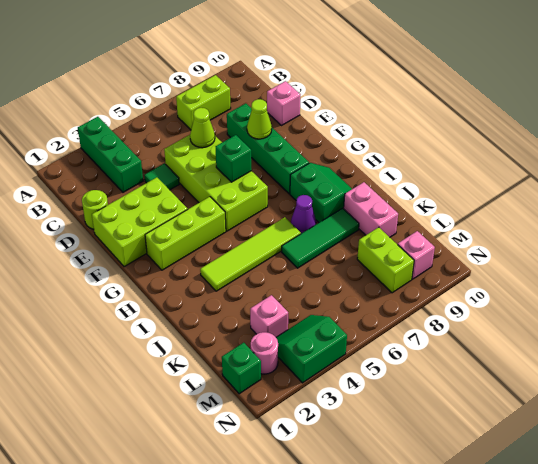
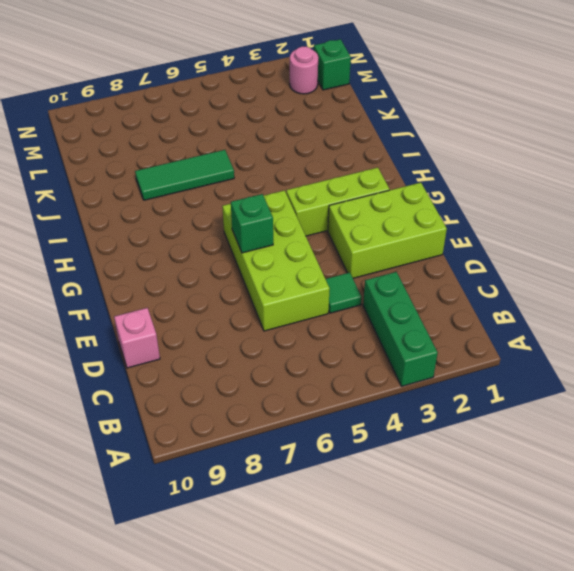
none -> lime 1x2 brick [176,75,231,130]
none -> lime 1x1 round brick [82,190,108,229]
none -> green 1x4 brick [227,103,309,194]

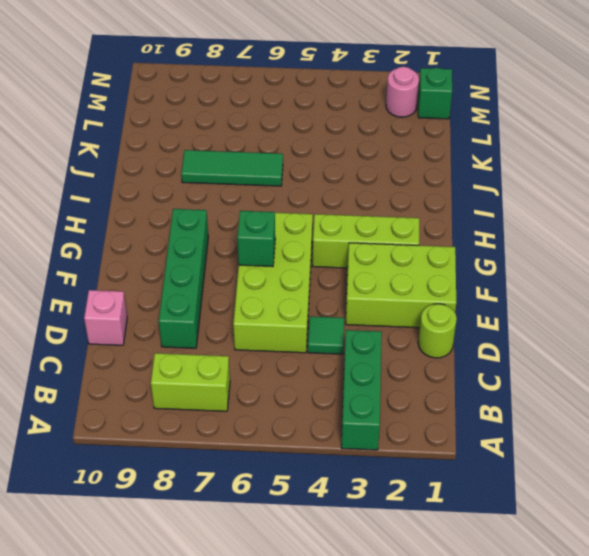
none -> green 2x2 slope [290,163,352,222]
none -> lime 1x4 tile [200,217,301,291]
none -> purple 1x1 cone [291,195,316,234]

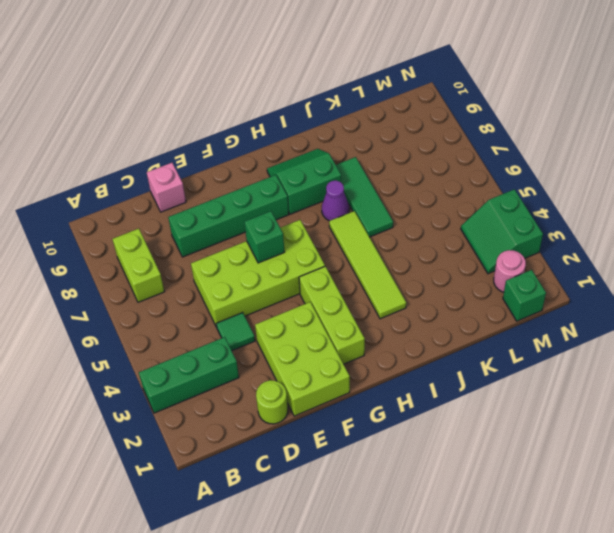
none -> pink 1x2 brick [344,182,398,237]
none -> pink 1x1 brick [250,295,288,337]
none -> lime 1x2 brick [357,227,414,293]

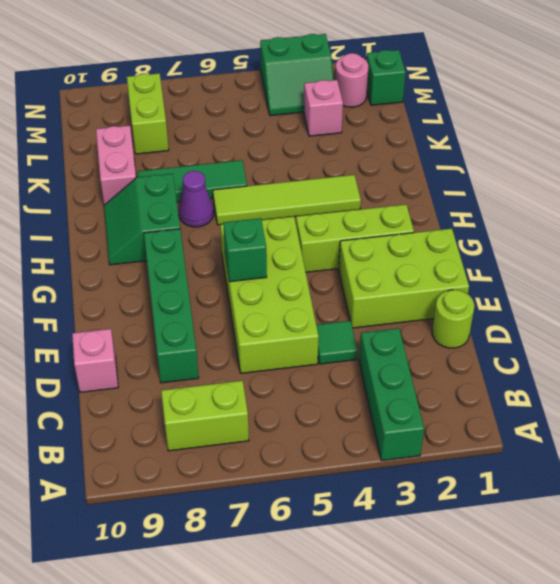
none -> pink 1x1 brick [398,231,435,279]
none -> lime 1x1 cone [190,108,215,148]
none -> lime 1x1 cone [247,99,272,139]

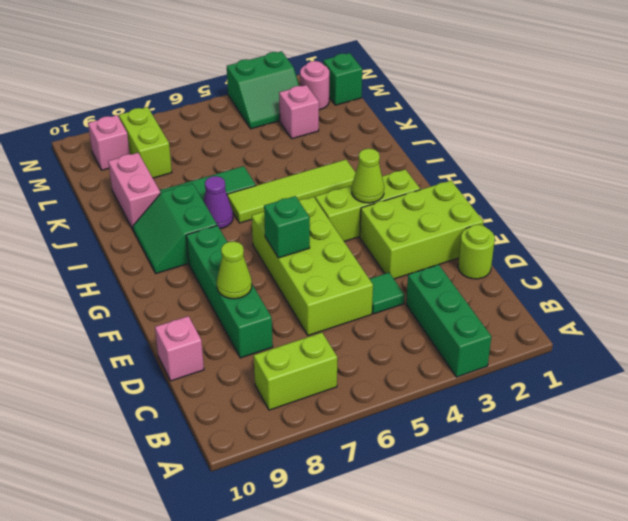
lime 1x1 cone [352,149,384,203] -> lime 1x1 cone moved to [190,108,215,148]

